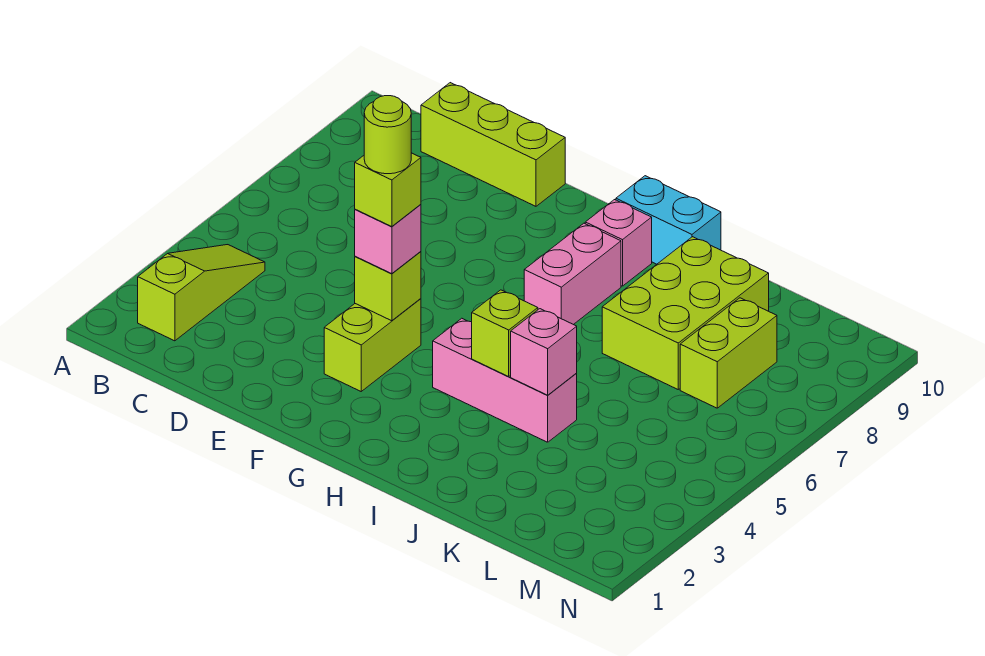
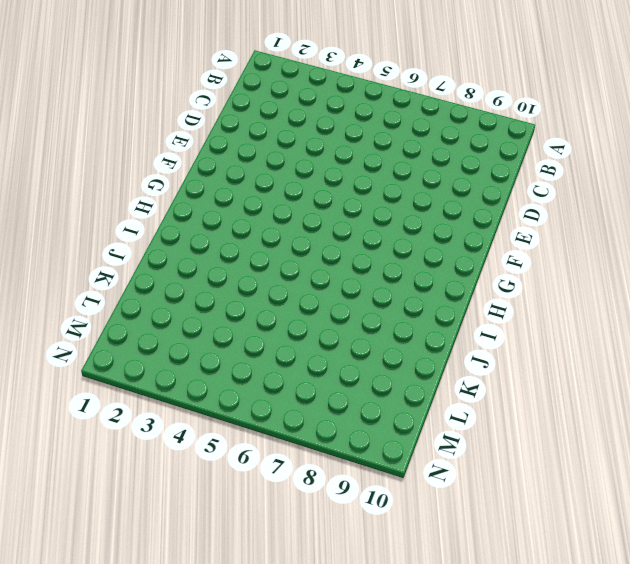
none -> lime 1x3 slope [138,245,265,341]
none -> lime 1x3 brick [421,83,565,206]
none -> lime 1x2 brick [324,299,421,391]

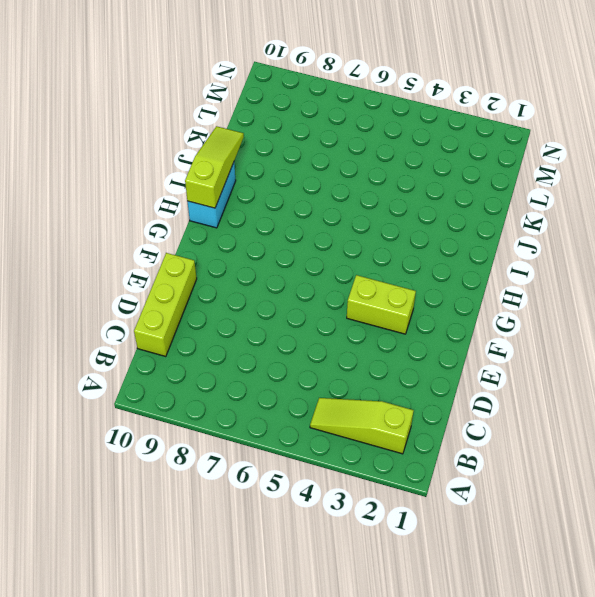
lime 1x3 slope [185,126,244,208] -> none
none -> pink 1x3 brick [433,318,577,442]
none -> pink 1x2 brick [524,223,621,325]
none -> pink 1x1 brick [585,200,652,286]

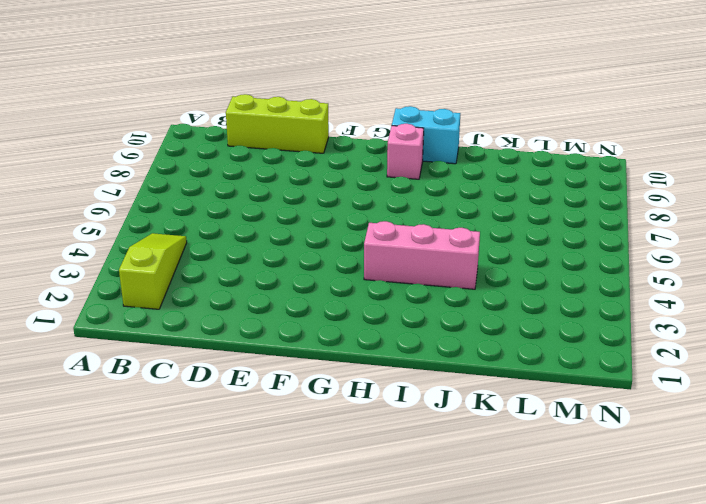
none -> lime 1x2 brick [324,299,421,391]
none -> pink 1x2 brick [524,223,621,325]
none -> lime 2x3 brick [602,237,769,389]

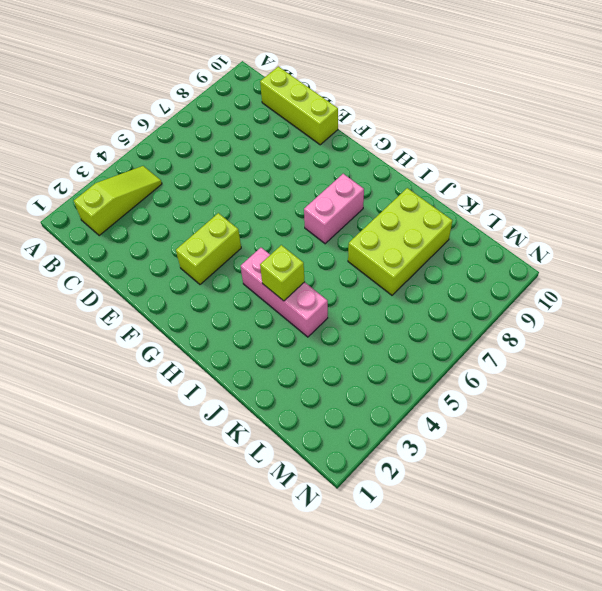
none -> pink 1x1 brick [585,200,652,286]
none -> cyan 1x2 brick [616,176,721,264]
none -> lime 1x2 brick [680,298,777,408]

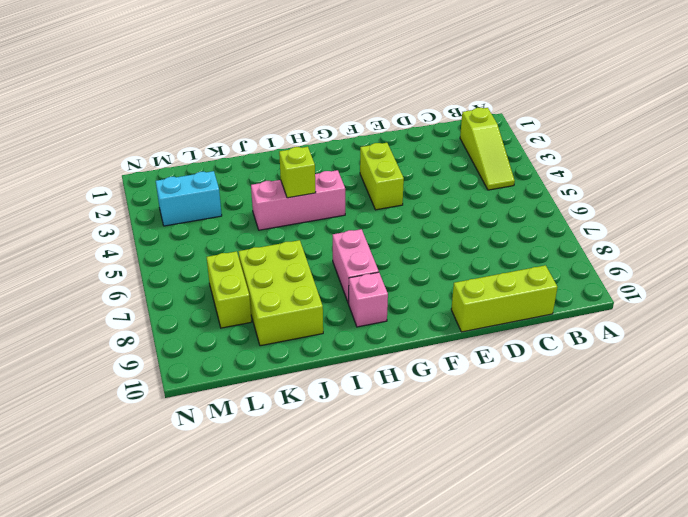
cyan 1x2 brick [156,171,222,226] -> cyan 1x2 brick moved to [616,176,721,264]
none -> lime 1x1 brick [355,252,421,321]
none -> pink 1x1 brick [511,309,577,395]
none -> pink 1x1 brick [355,205,421,274]

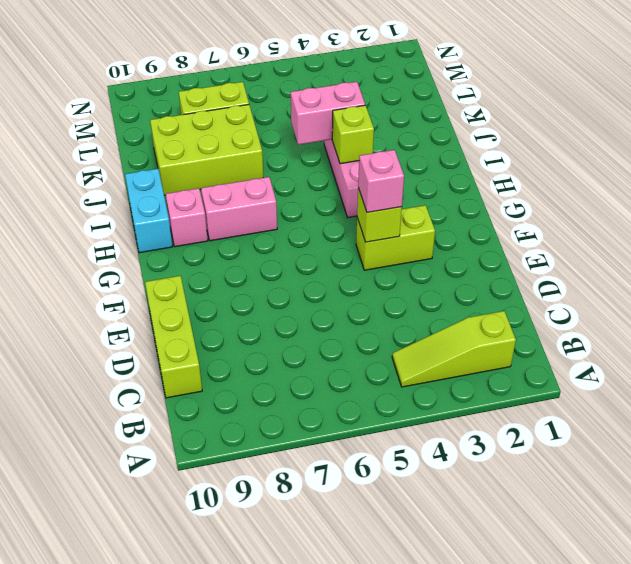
pink 1x2 brick [291,82,365,145] -> pink 1x1 brick [511,309,577,395]
none -> lime 1x1 brick [355,153,421,227]
none -> lime 1x1 round brick [364,96,411,174]

